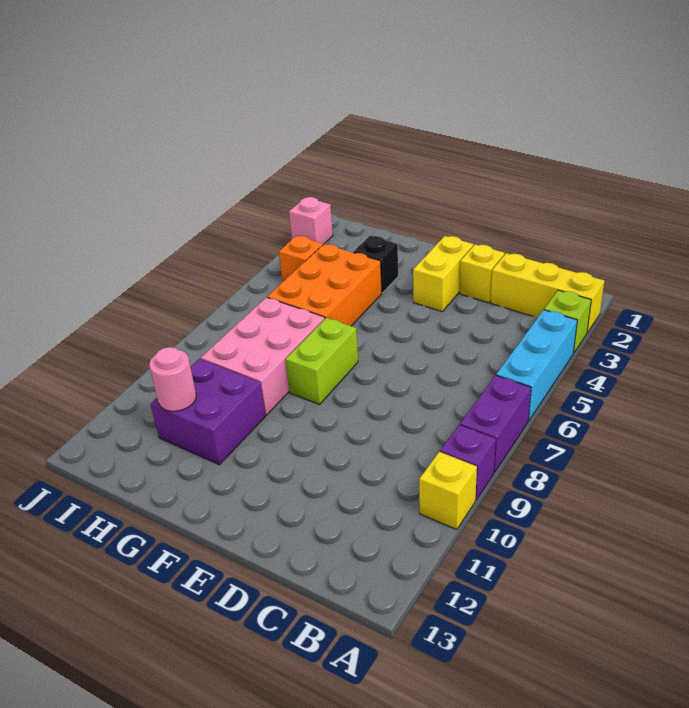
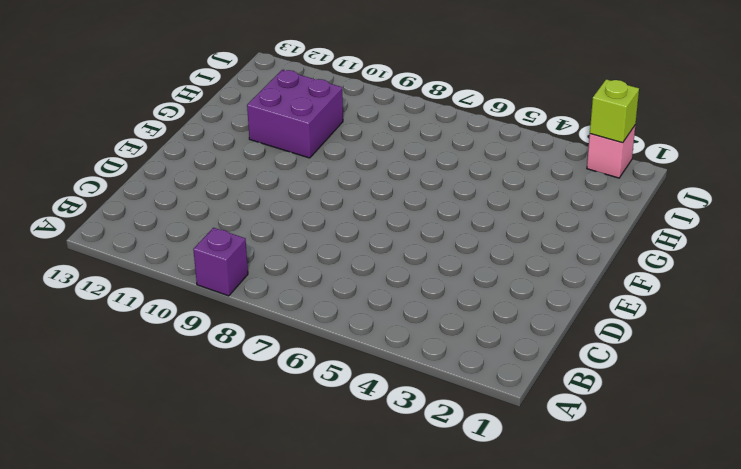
lime 1x1 brick [590,79,639,143] -> lime 1x1 brick moved to [544,290,591,353]
none -> yellow 1x3 brick [490,253,604,333]
none -> cyan 1x3 brick [496,310,577,421]
none -> purple 1x2 brick [460,375,531,472]

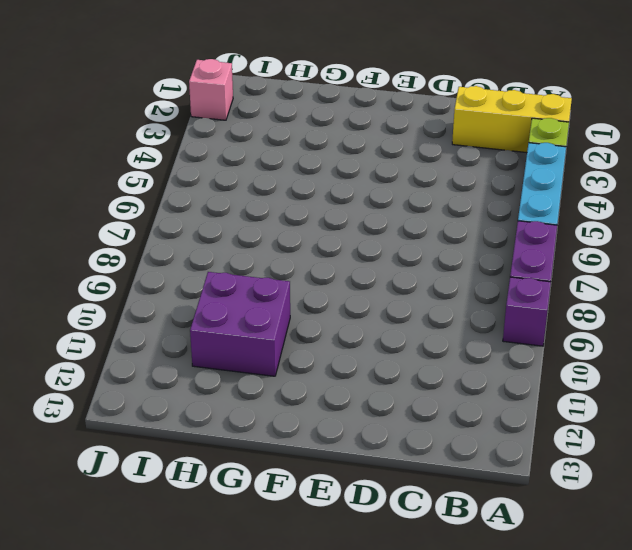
none -> yellow 1x1 brick [419,452,477,530]
none -> yellow 1x1 brick [460,244,505,303]
none -> yellow 1x2 brick [413,236,473,312]

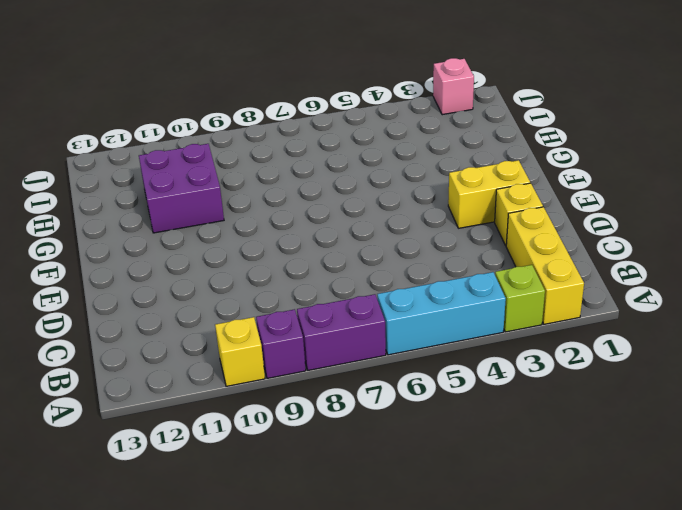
none -> lime 1x2 brick [285,318,358,404]
none -> black 1x1 brick [353,236,398,293]
none -> orange 2x3 brick [267,244,382,326]

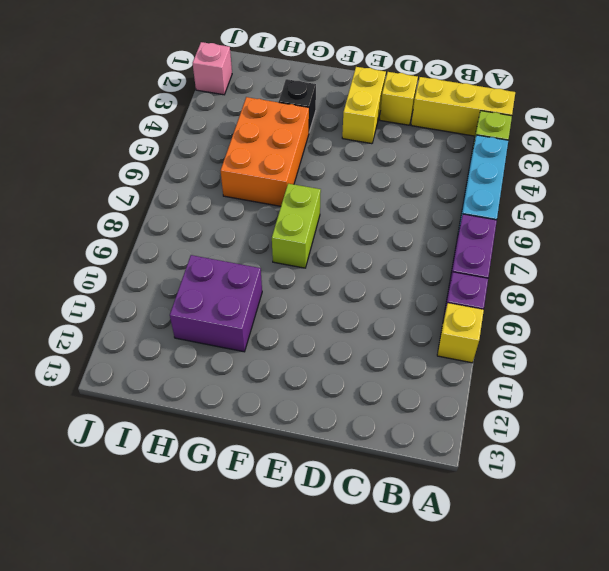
none -> pink 2x3 brick [201,297,325,415]
none -> orange 1x1 brick [279,236,323,282]
none -> pink 1x1 round brick [149,347,196,411]

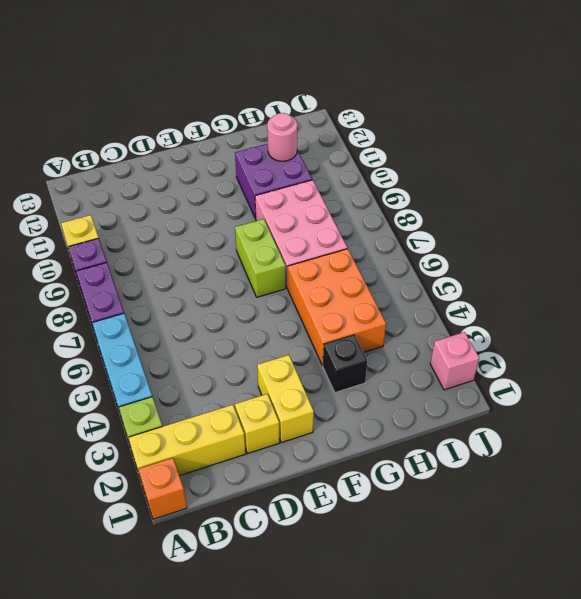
orange 1x1 brick [139,458,187,519] -> orange 1x1 brick moved to [279,236,323,282]

